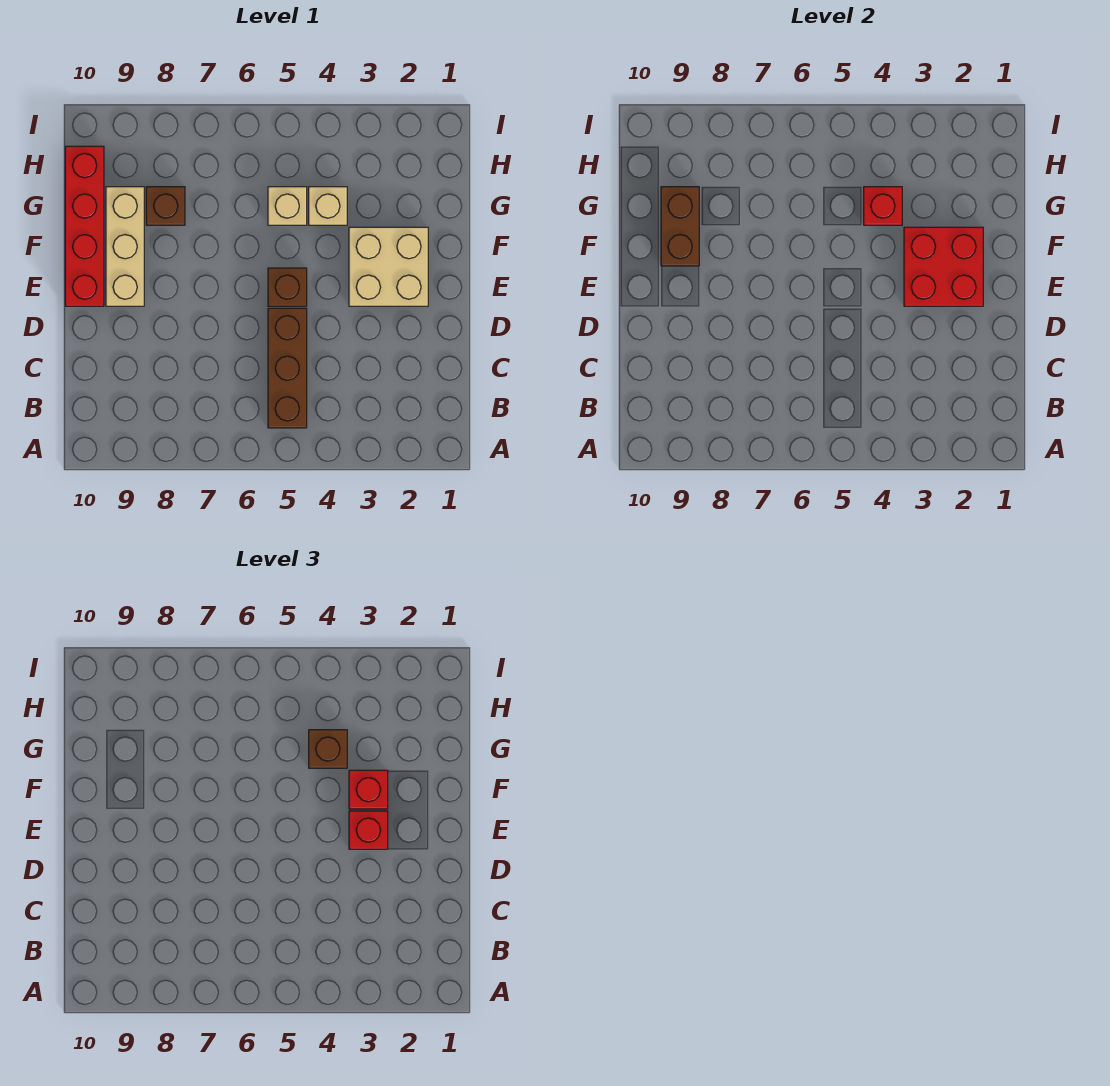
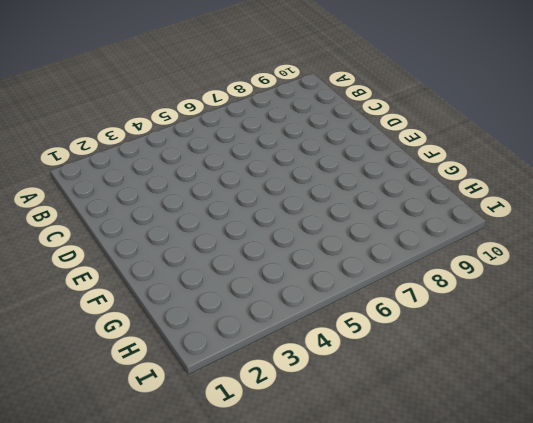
none -> brown 1x3 brick [268,308,307,428]
none -> tan 2x2 brick [349,227,428,306]
none -> brown 1x1 brick [268,268,307,306]

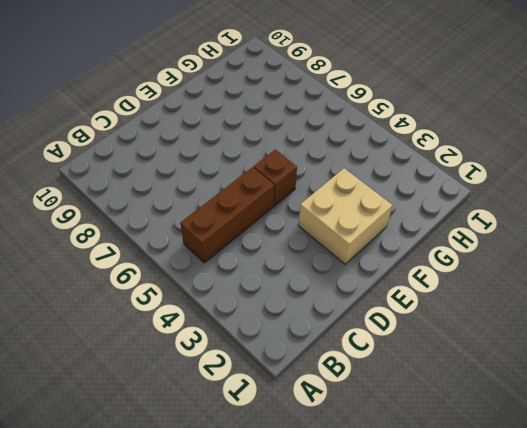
none -> tan 1x3 brick [106,187,144,306]
none -> red 1x4 brick [65,146,104,306]
none -> tan 1x1 brick [309,187,347,225]

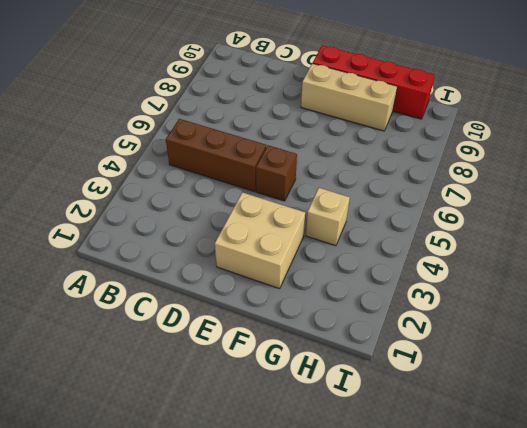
none -> tan 1x1 brick [268,187,307,225]
none -> brown 1x1 brick [146,187,185,225]
none -> red 2x2 brick [904,227,983,306]

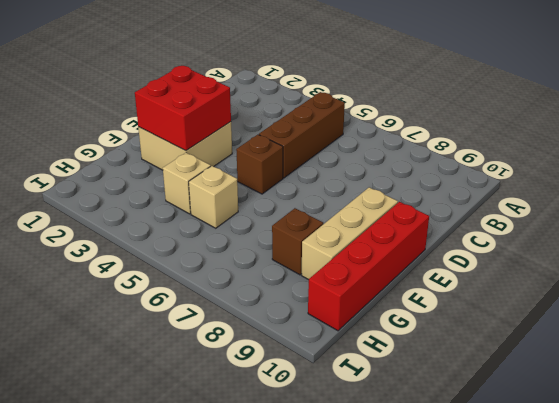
none -> brown 1x2 brick [661,187,699,266]
none -> red 1x1 brick [864,187,902,225]
none -> red 1x1 brick [349,811,388,849]

